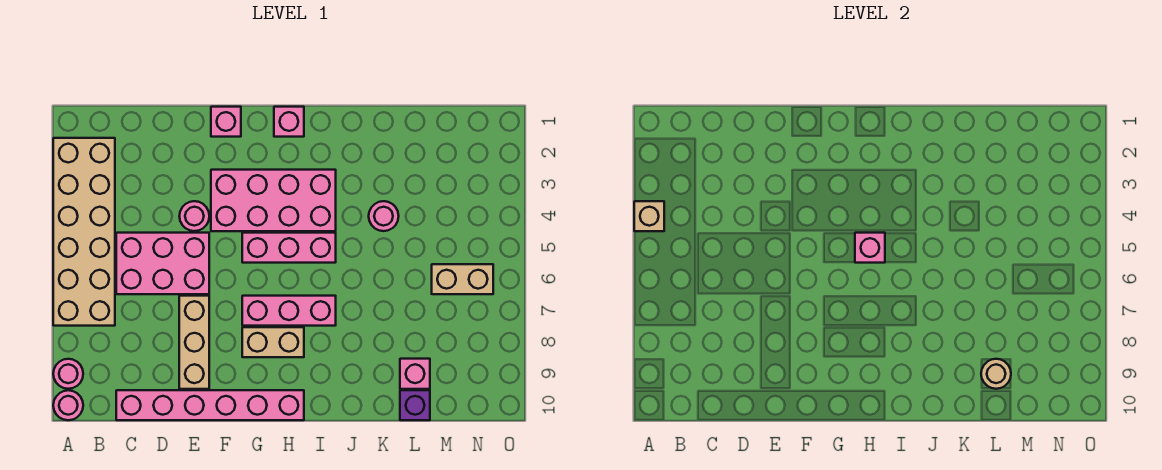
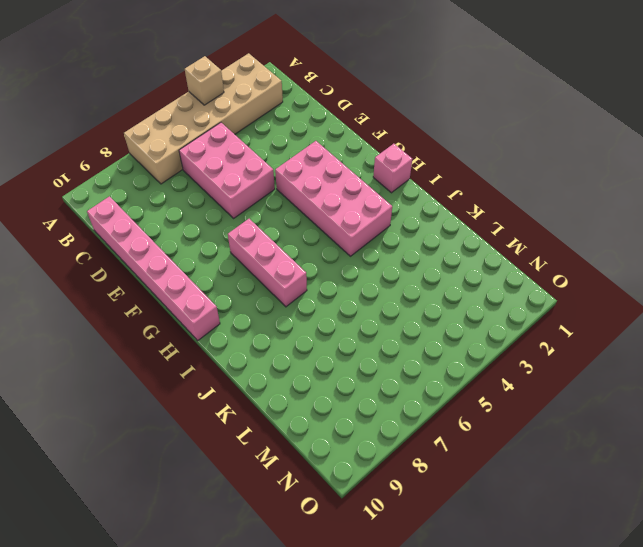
none -> pink 1x1 round brick [53,359,83,389]
none -> pink 1x1 round brick [53,390,83,420]
none -> pink 1x1 round brick [179,201,209,231]

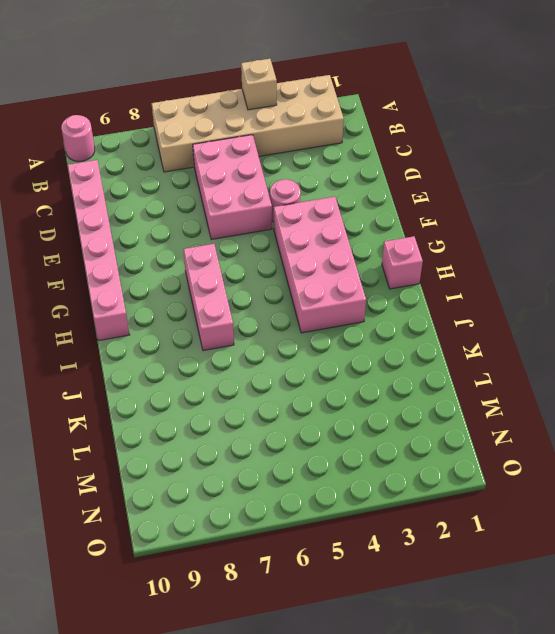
none -> pink 1x1 round brick [53,359,83,389]
none -> tan 1x3 brick [179,296,209,389]
none -> pink 1x1 brick [211,107,241,137]

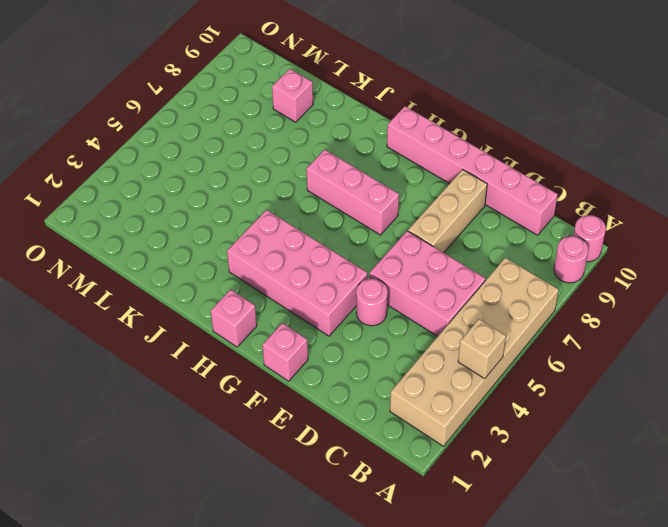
none -> pink 1x3 brick [242,233,336,263]
none -> tan 1x2 brick [242,327,304,357]
none -> pink 1x1 round brick [369,201,399,231]

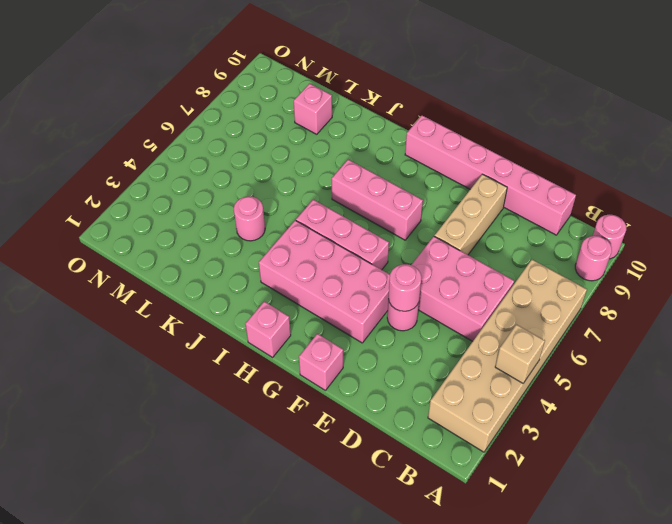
pink 1x1 round brick [388,264,422,311] -> none
none -> tan 1x2 brick [242,327,304,357]
none -> purple 1x1 brick [400,390,430,420]
none -> tan 1x2 brick [432,264,493,294]

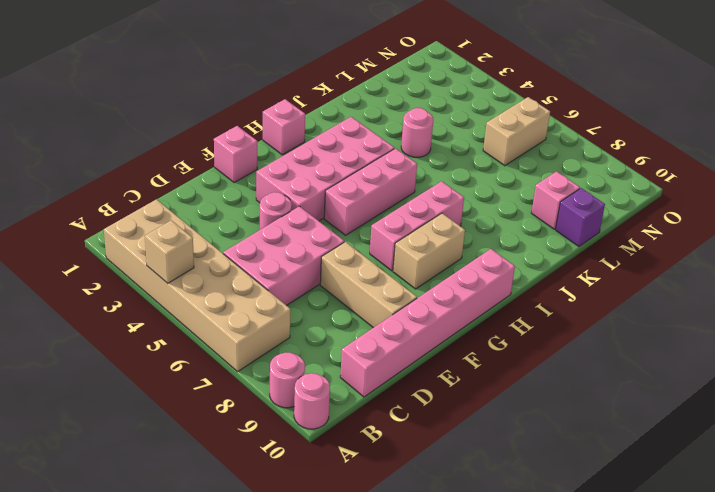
none -> pink 1x1 brick [855,233,885,263]
none -> tan 1x1 round brick [981,359,1011,389]

